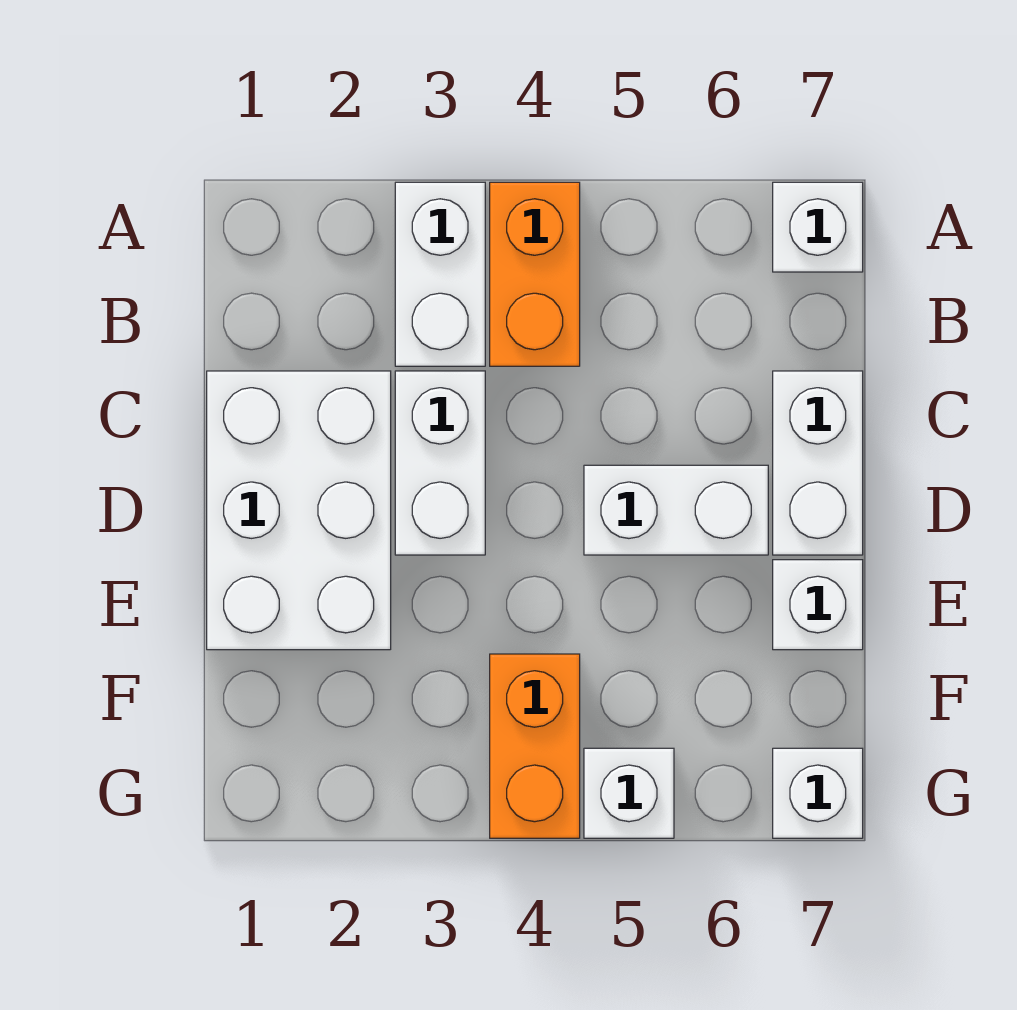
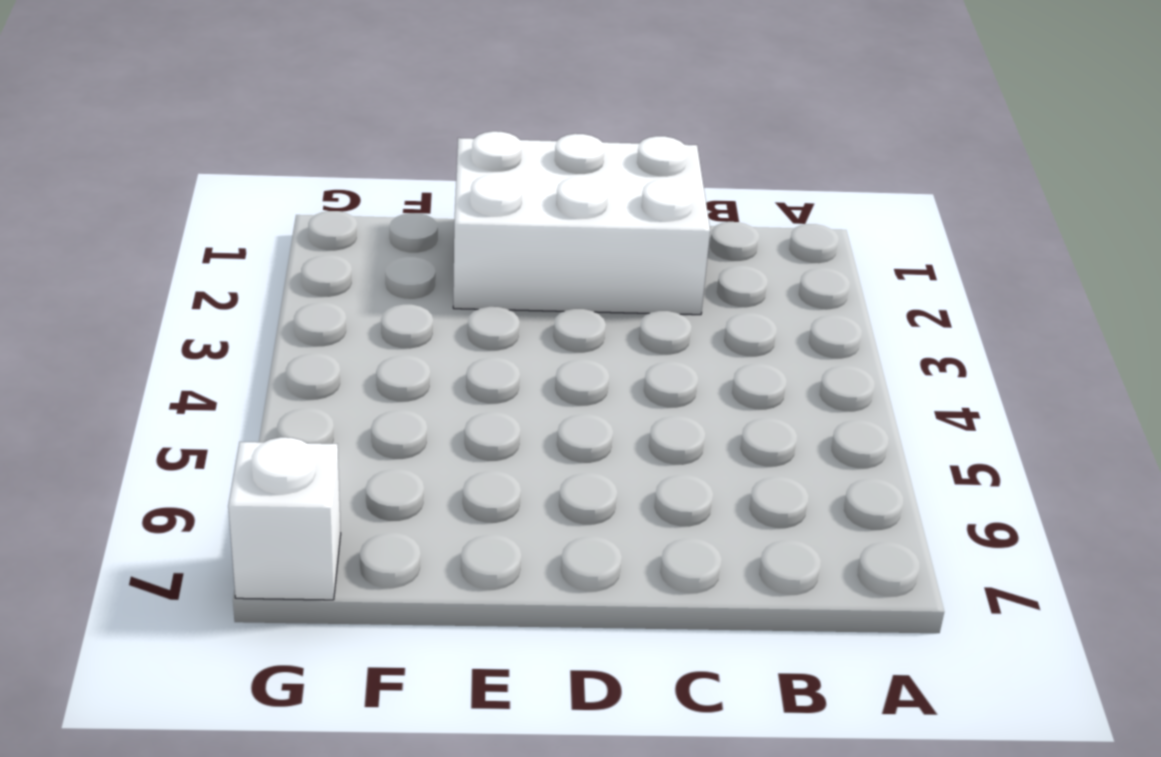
none -> white 1x2 brick [395,182,485,366]
none -> orange 1x2 brick [490,182,580,366]

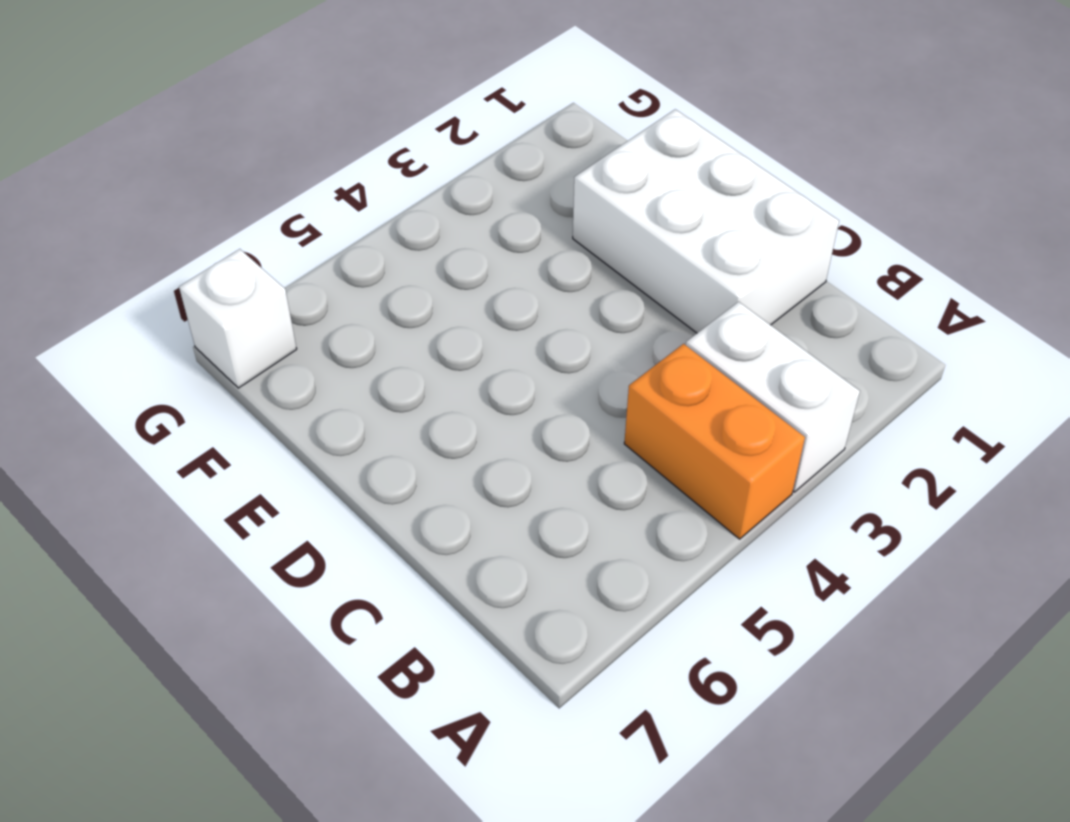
none -> white 1x1 brick [773,182,863,272]
none -> white 1x2 brick [395,371,485,555]

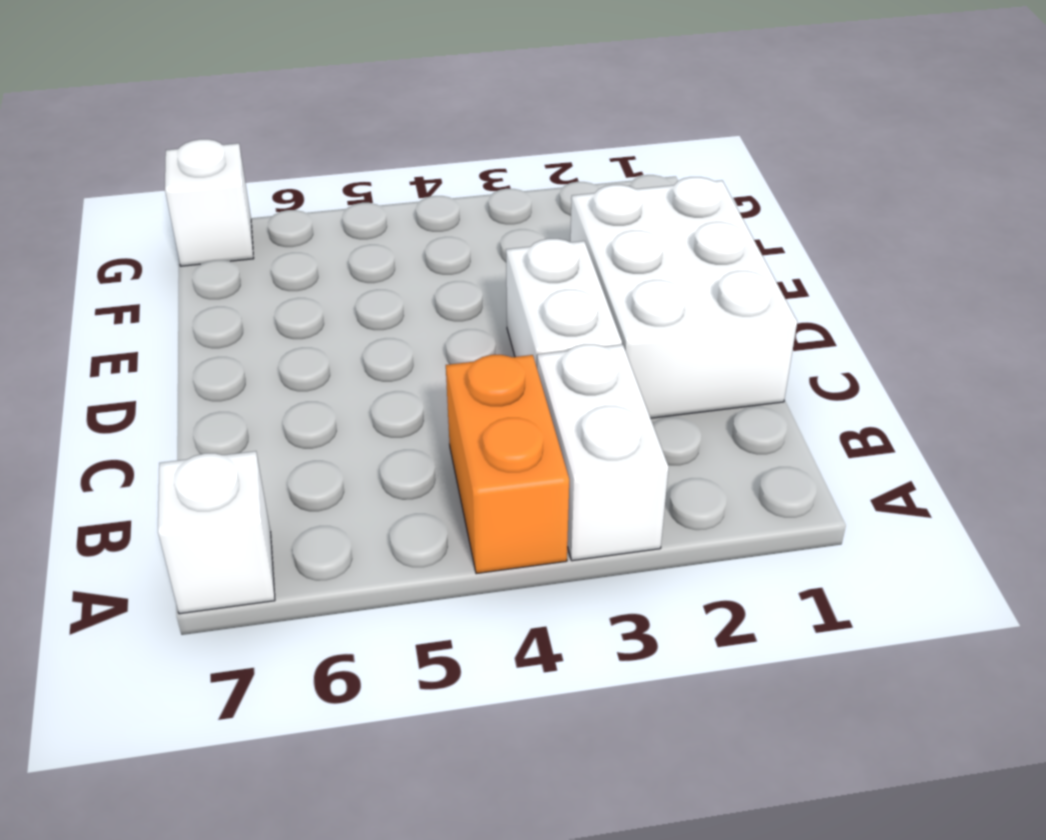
none -> white 1x2 brick [773,371,863,555]
none -> white 1x2 brick [584,465,768,555]

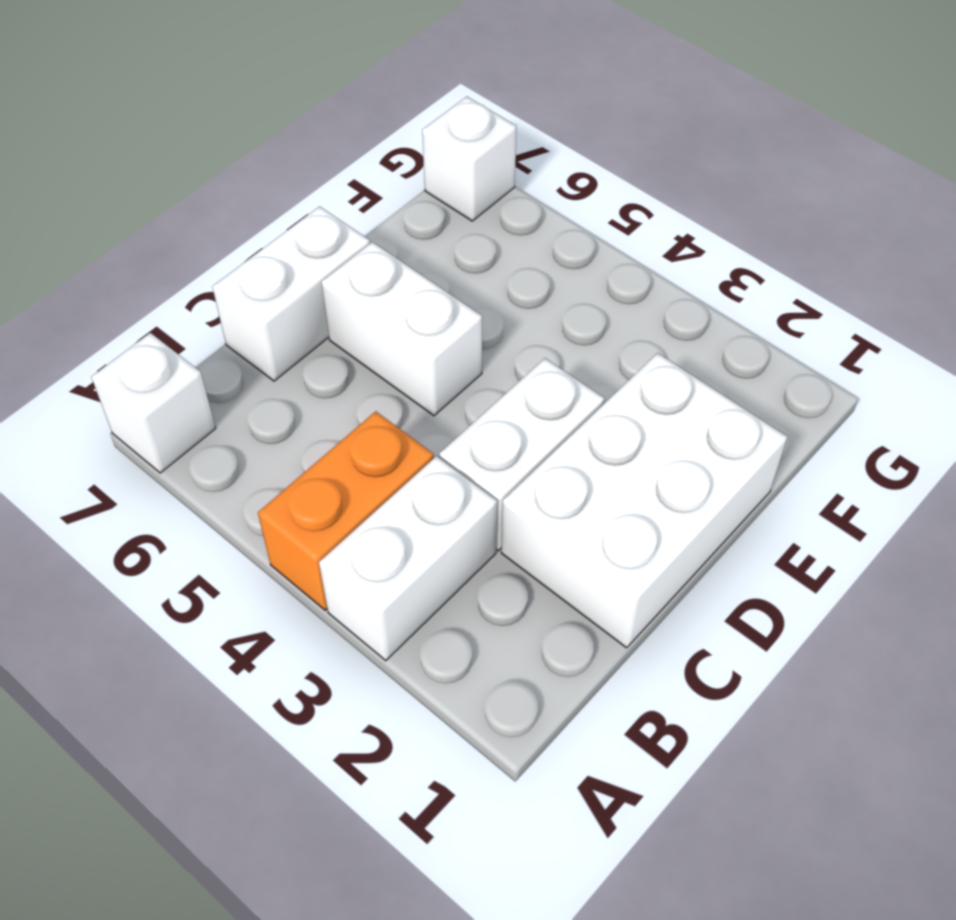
none -> white 1x1 brick [773,560,863,650]
none -> orange 1x2 brick [490,654,580,838]

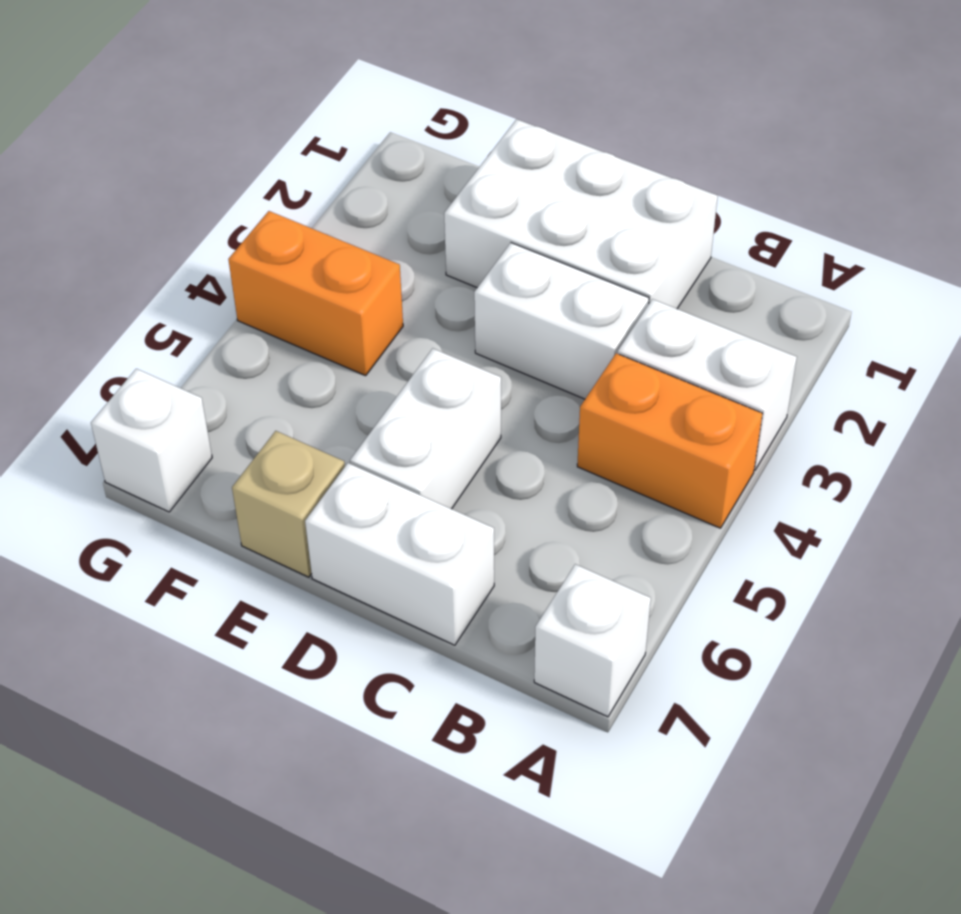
tan 1x1 brick [232,431,345,577] -> white 1x1 brick [773,560,863,650]
none -> white 1x1 brick [584,748,674,838]

